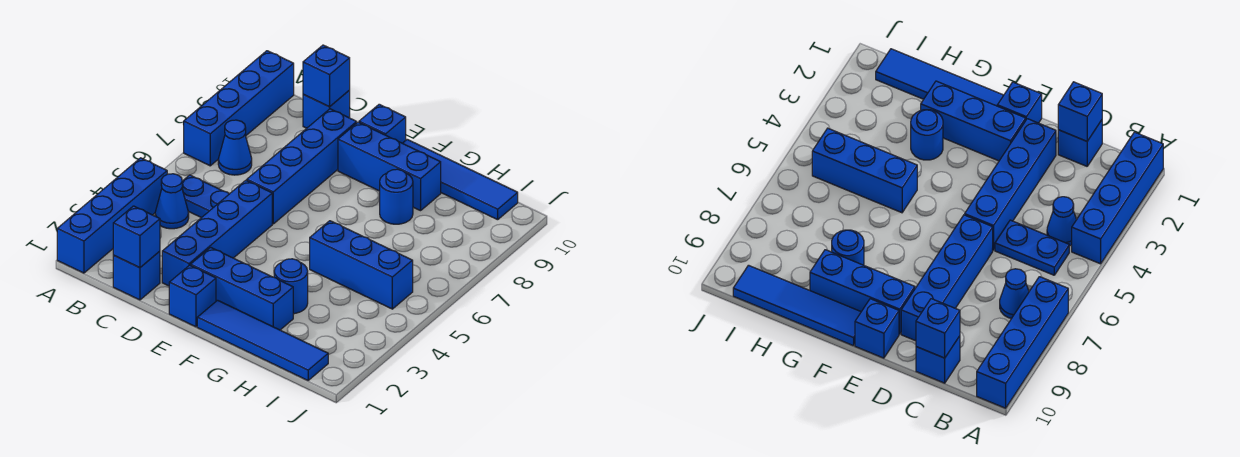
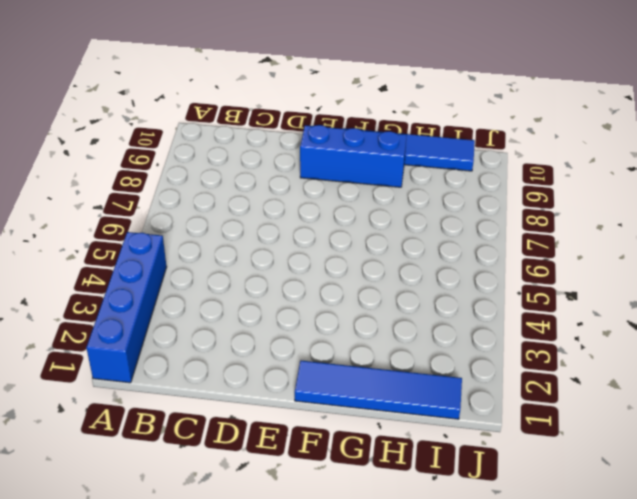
none -> blue 1x4 brick [184,51,294,166]
none -> blue 1x1 cone [155,174,189,229]
none -> blue 1x2 plate [182,175,229,218]

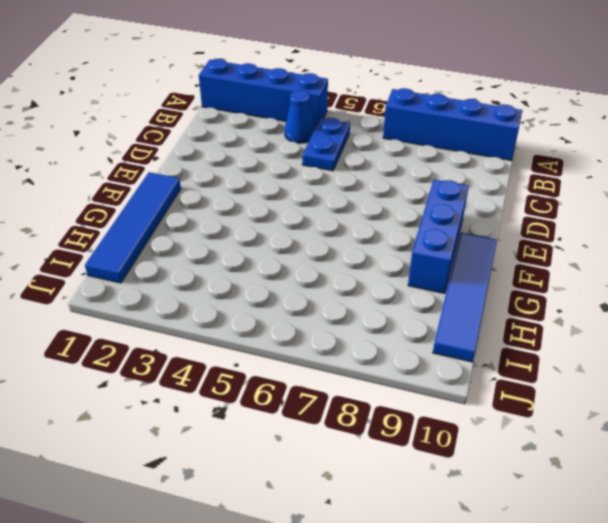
none -> blue 1x1 cone [218,120,252,175]
none -> blue 1x1 brick [113,251,160,300]
none -> blue 1x1 brick [303,90,350,128]

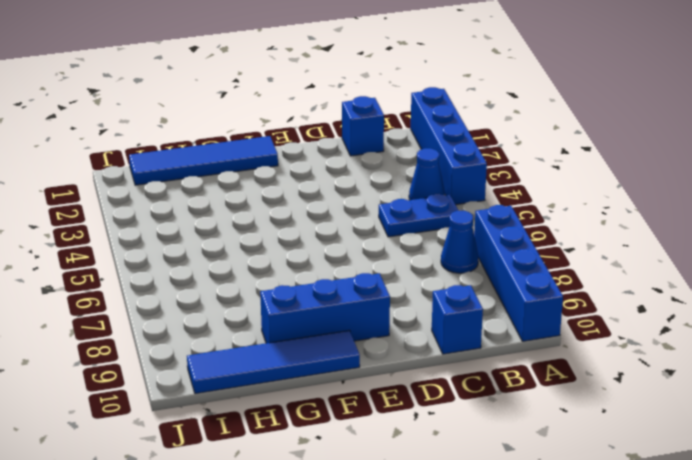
none -> blue 1x4 brick [162,180,272,286]
none -> blue 1x4 brick [247,109,357,224]
none -> blue 1x1 brick [169,265,216,327]

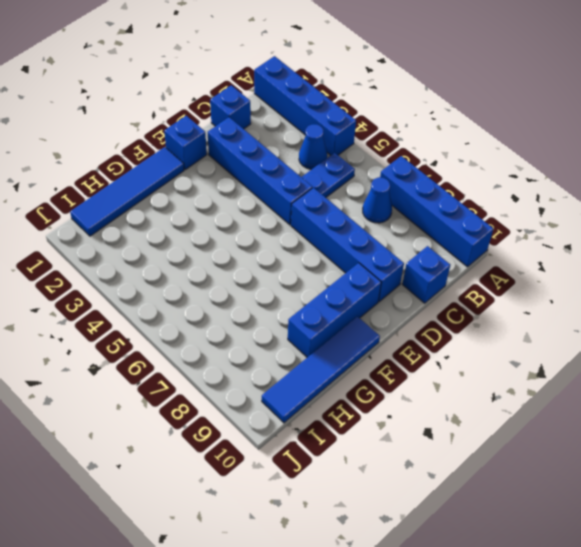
none -> blue 1x3 brick [190,247,293,330]
none -> blue 1x1 brick [359,104,406,143]
none -> blue 1x1 round brick [274,259,308,314]

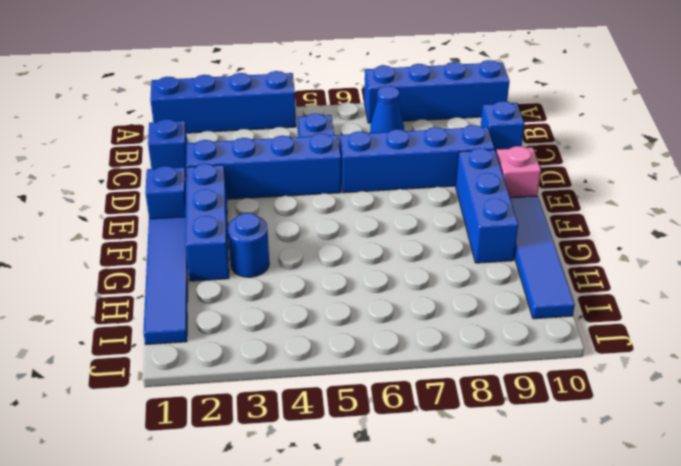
pink 1x1 brick [496,146,541,197] -> blue 1x1 brick [359,104,406,143]
none -> blue 1x1 cone [155,174,189,229]
none -> blue 1x3 brick [310,221,413,309]
none -> blue 1x1 round brick [380,169,413,224]

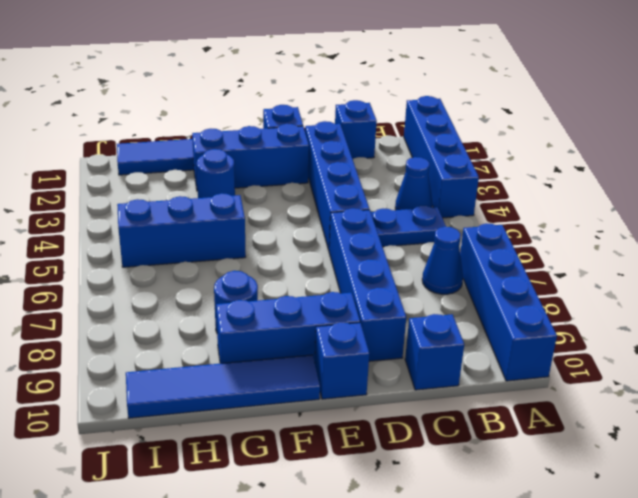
none -> blue 1x1 brick [113,206,160,268]
none -> blue 1x1 brick [303,45,350,107]

